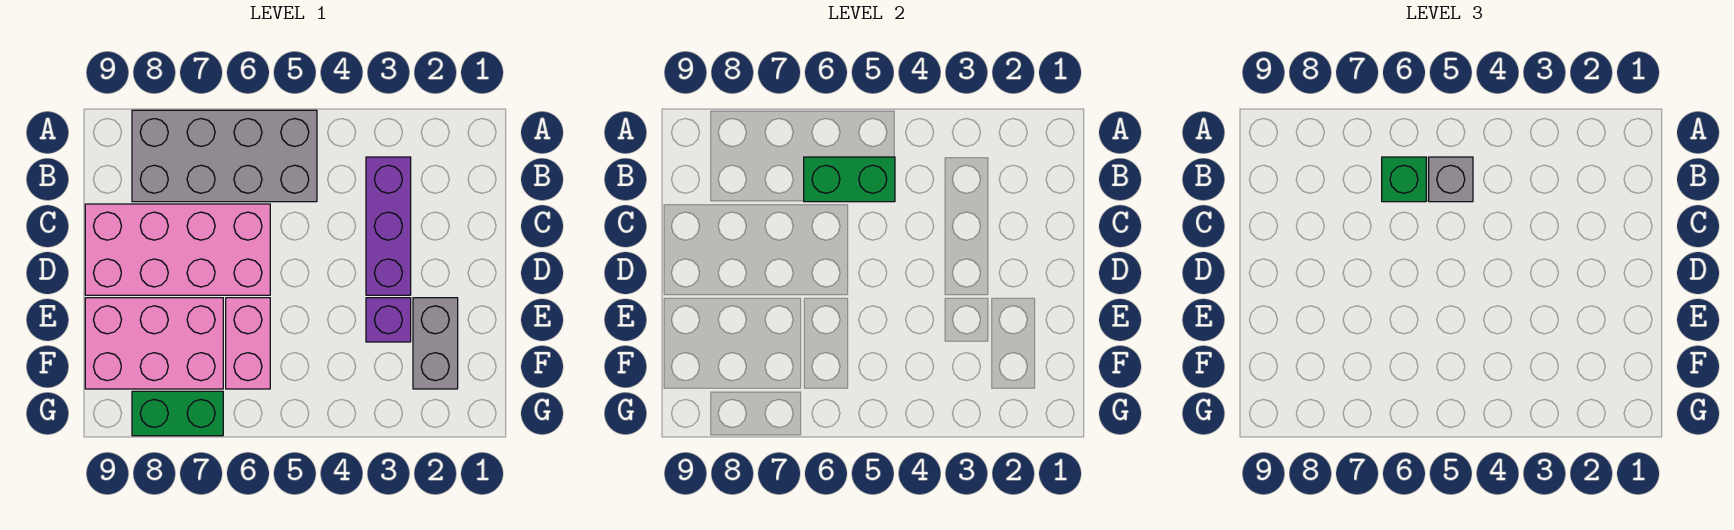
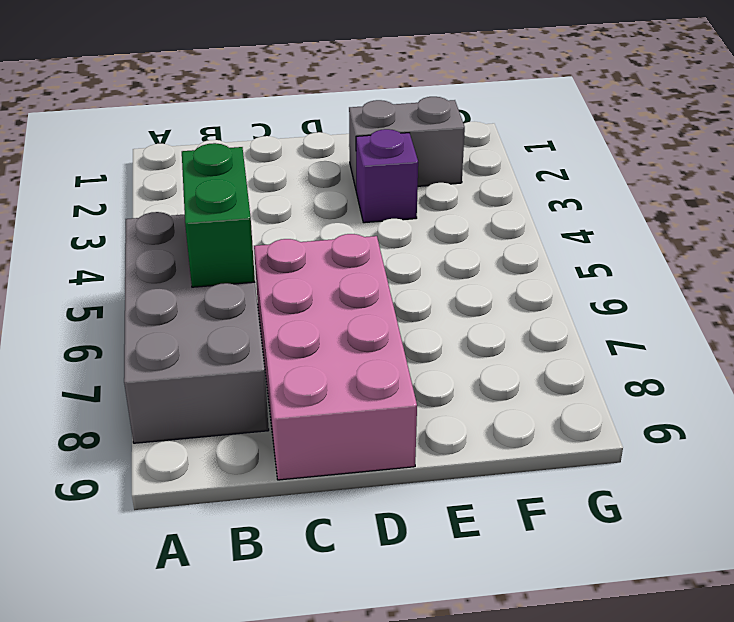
none -> purple 1x3 brick [366,157,411,295]
none -> pink 1x2 brick [226,298,270,389]

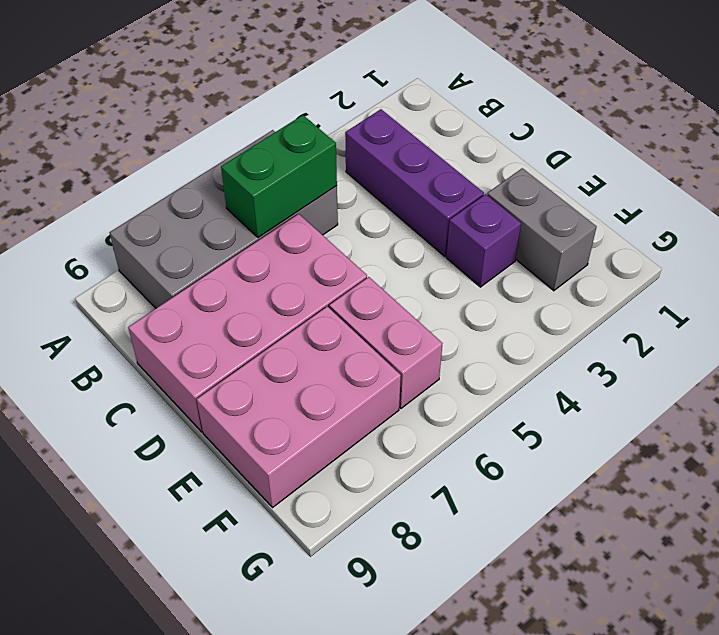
none -> green 1x2 brick [132,391,223,436]
none -> grey 1x1 brick [1429,157,1473,202]

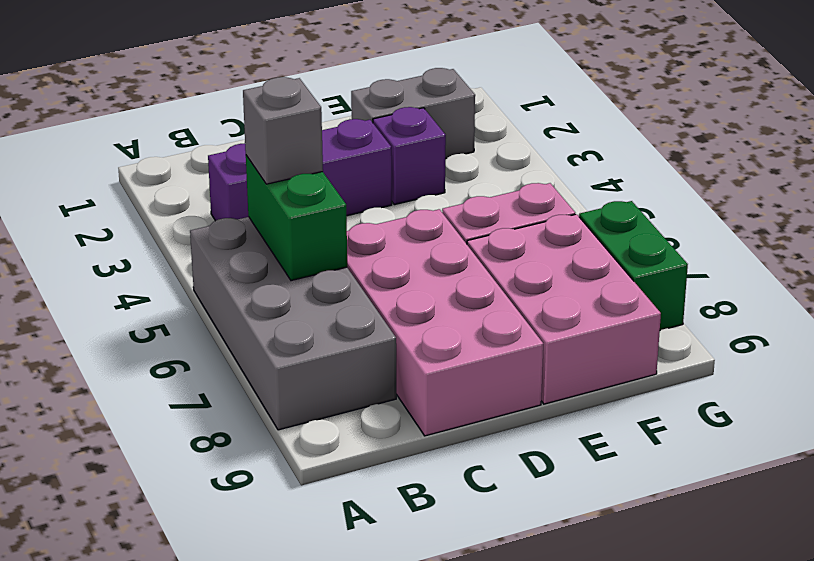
none -> green 1x1 brick [1382,157,1426,202]

